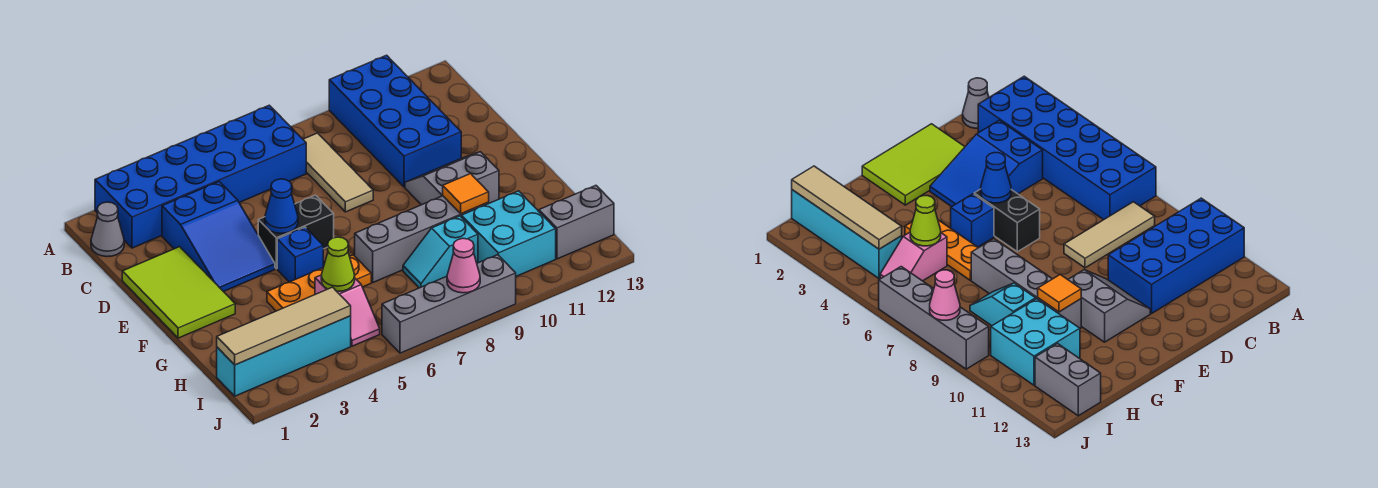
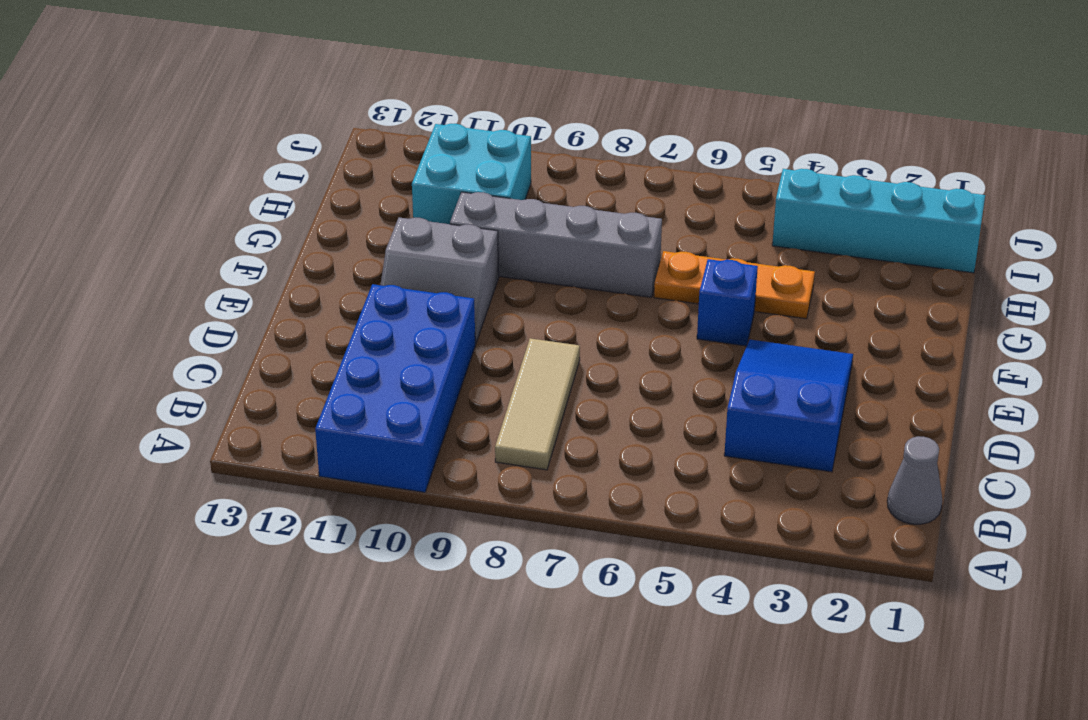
none -> blue 2x6 brick [95,105,306,248]
none -> lime 2x3 tile [122,247,235,338]
none -> black 1x2 brick [258,195,334,269]

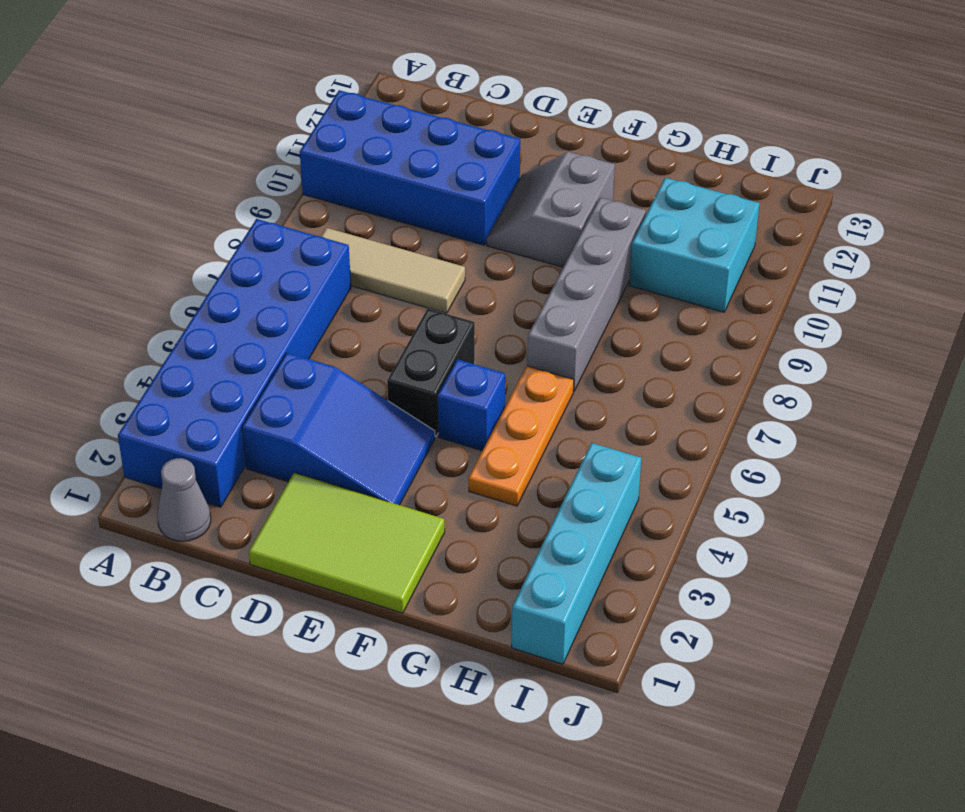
none -> pink 1x2 slope [315,275,380,346]
none -> cyan 1x2 slope [403,216,478,288]
none -> grey 1x2 brick [539,186,614,259]

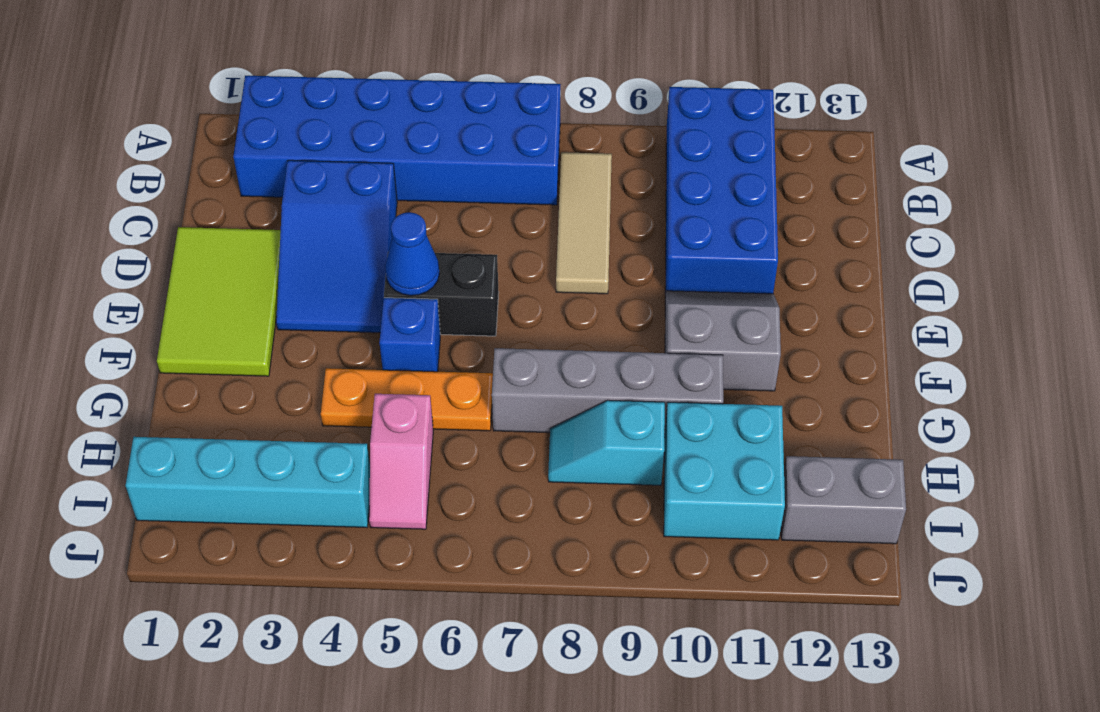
none -> grey 1x1 cone [91,202,124,257]
none -> grey 1x4 brick [382,255,516,353]
none -> orange 1x1 tile [443,174,489,214]

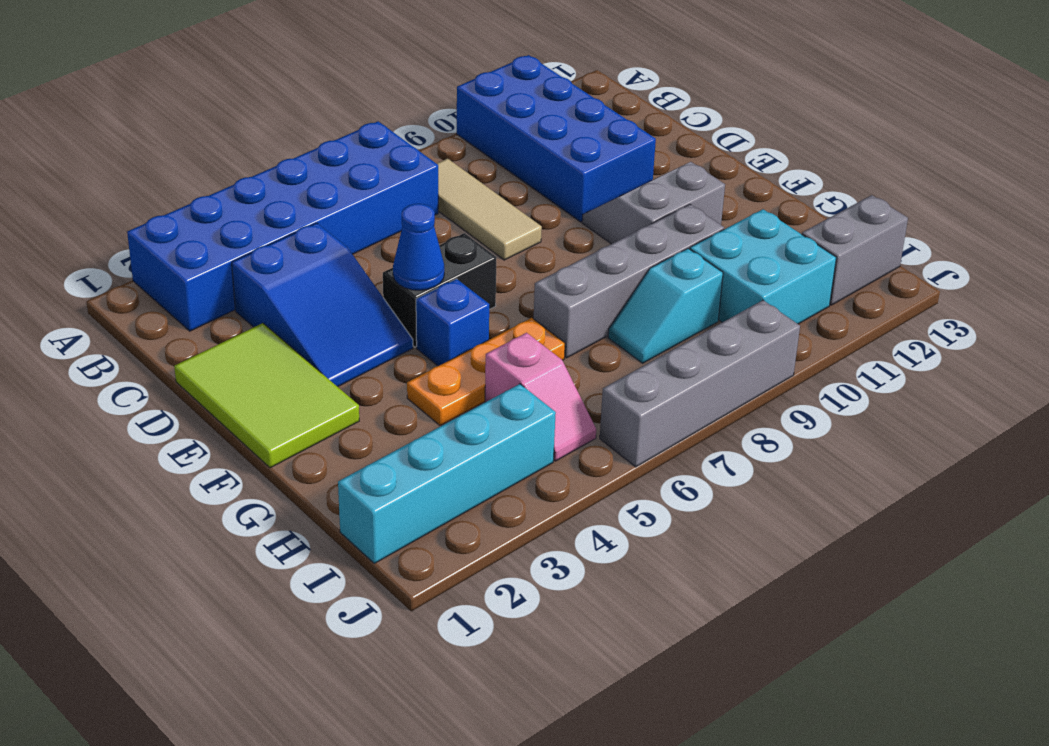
none -> grey 1x1 cone [91,202,124,257]
none -> orange 1x1 tile [443,174,489,214]
none -> lime 1x1 cone [321,237,355,292]

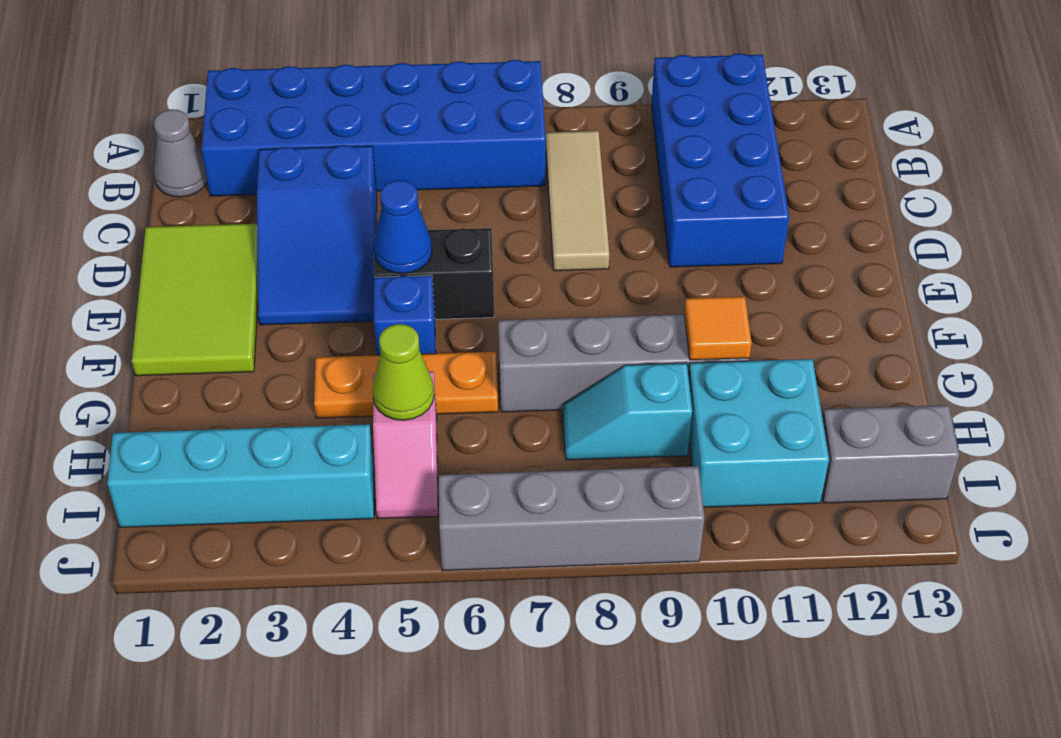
none -> grey 2x2 slope [405,152,499,205]
none -> tan 1x4 tile [217,287,351,365]
none -> pink 1x1 cone [447,238,480,293]

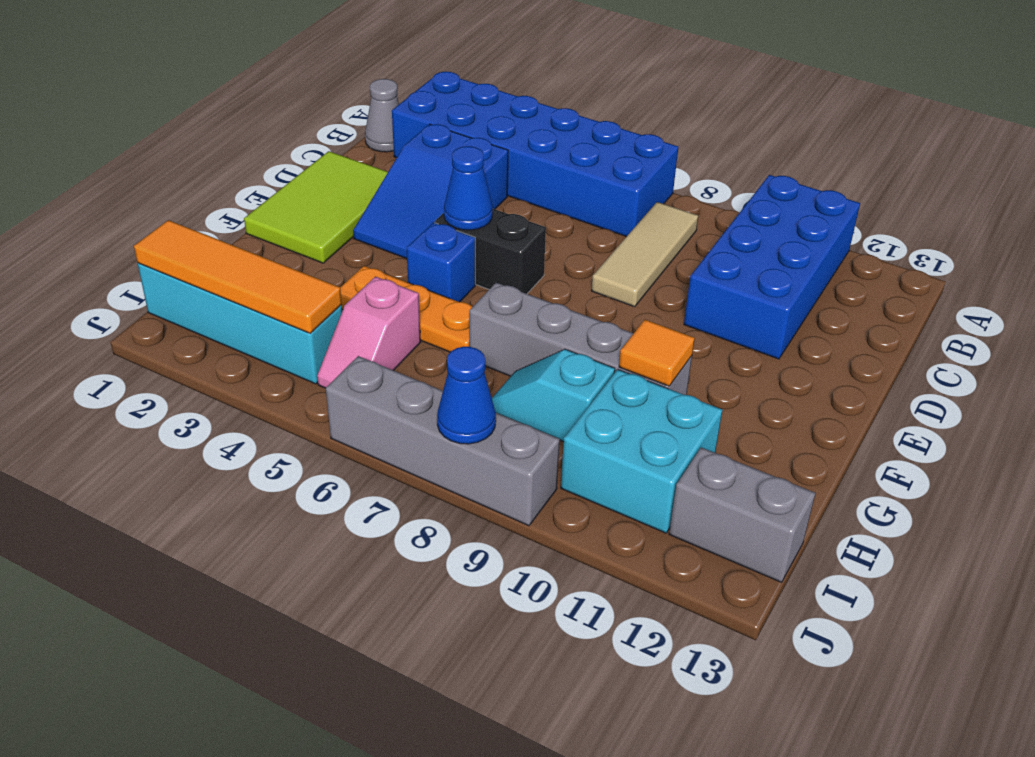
orange 1x4 tile [134,220,342,333] -> tan 1x4 tile [217,287,351,365]
blue 1x1 cone [437,347,496,444] -> pink 1x1 cone [447,238,480,293]
none -> grey 2x2 slope [405,152,499,205]
none -> lime 1x1 cone [321,237,355,292]

